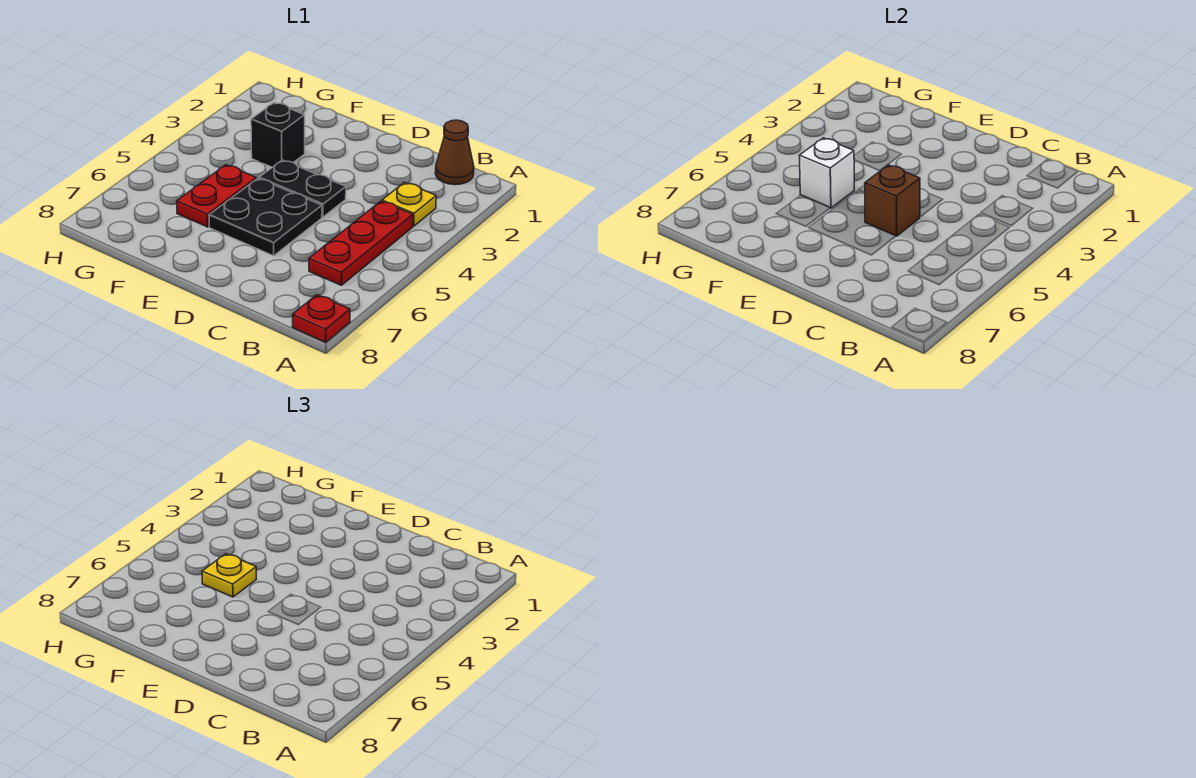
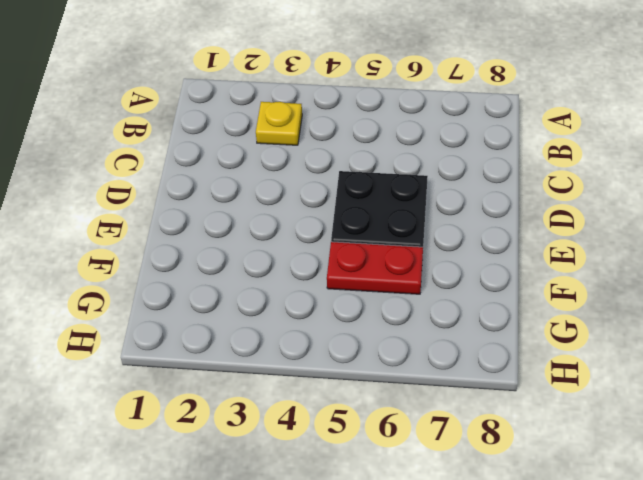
none -> red 1x1 plate [293,295,350,342]
none -> brown 1x1 cone [435,120,474,185]

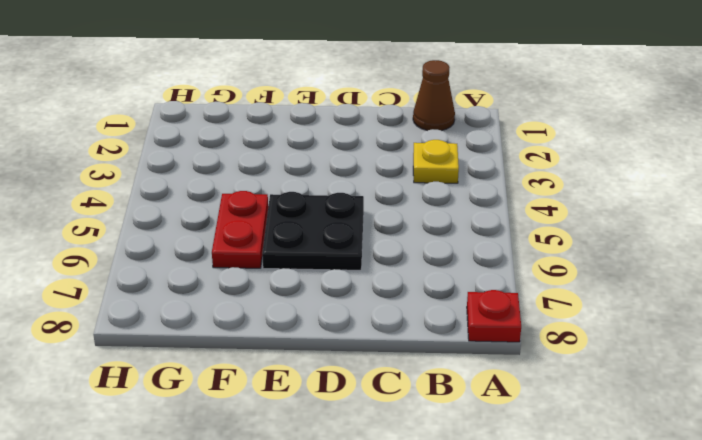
none -> red 1x3 plate [309,201,413,285]
none -> black 1x2 plate [259,160,346,217]

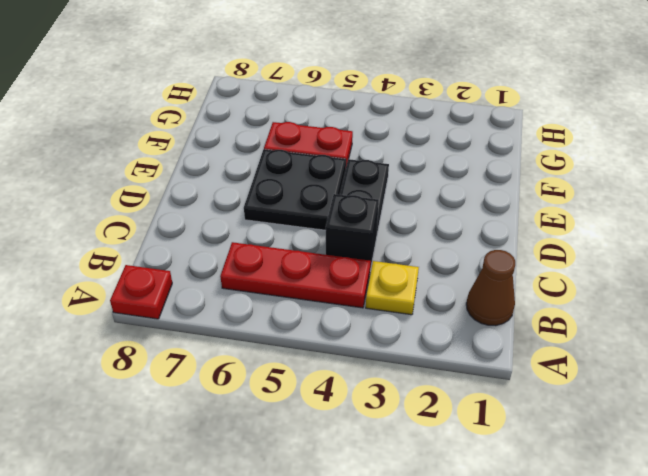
black 1x1 brick [326,194,379,270] -> black 1x1 brick moved to [251,103,305,167]
none -> brown 1x1 brick [865,165,920,236]
none -> white 1x1 brick [799,138,854,208]

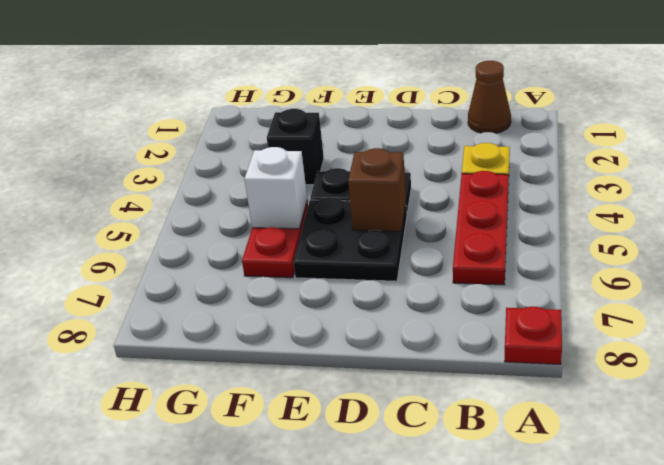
none -> yellow 1x1 plate [202,554,256,597]

